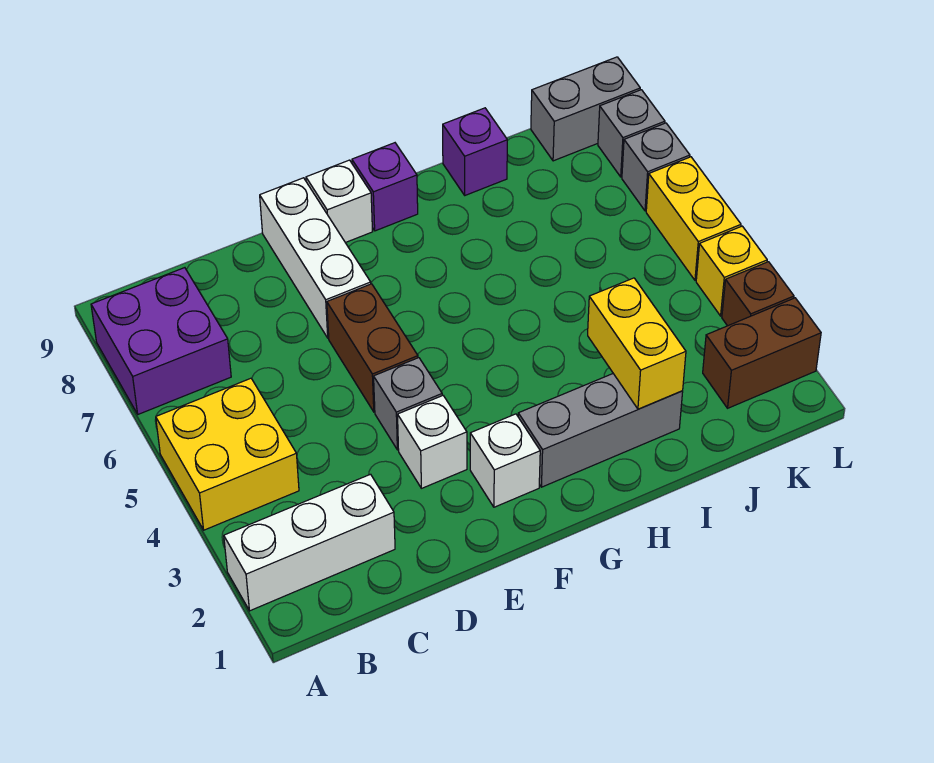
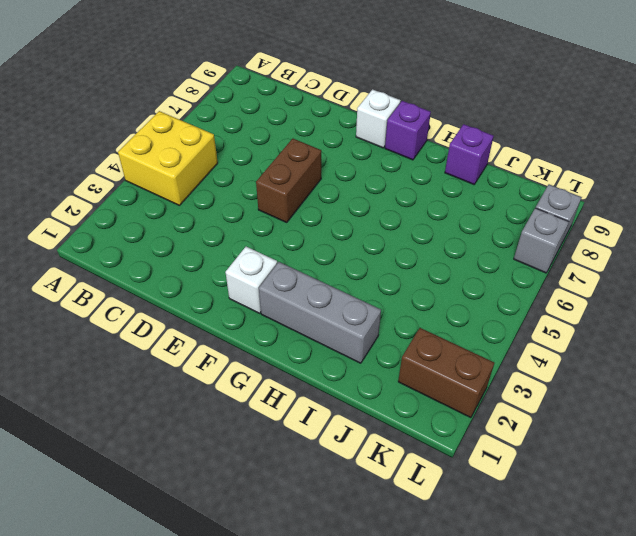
none -> white 1x3 brick [224,474,395,611]
none -> purple 2x2 brick [91,268,231,414]
none -> white 1x1 brick [398,395,467,488]

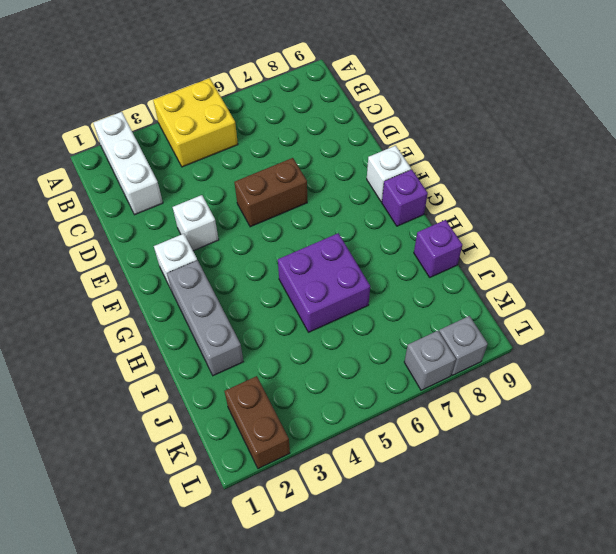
purple 2x2 brick [278,233,370,332] -> purple 2x2 brick moved to [91,268,231,414]
none -> grey 1x1 brick [374,358,442,450]
none -> white 1x3 brick [260,178,371,338]
none -> grey 1x2 brick [531,57,640,161]

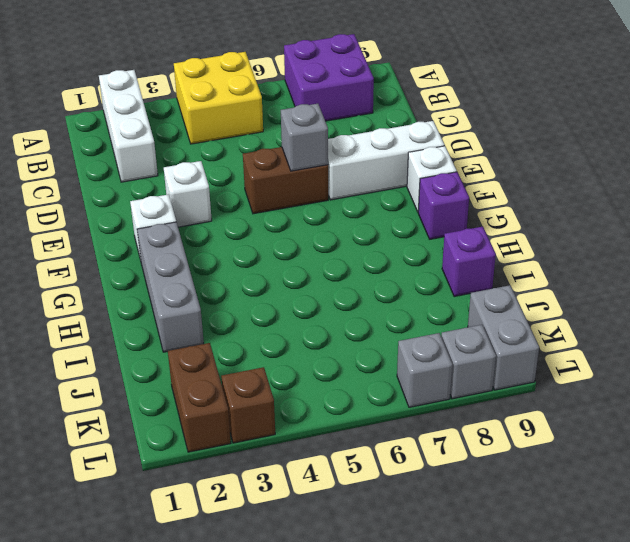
grey 1x1 brick [281,104,328,171] -> grey 1x1 brick moved to [374,358,442,450]
none -> yellow 1x1 brick [696,226,767,316]
none -> yellow 1x2 brick [646,157,741,280]
none -> yellow 1x2 brick [588,278,686,409]

